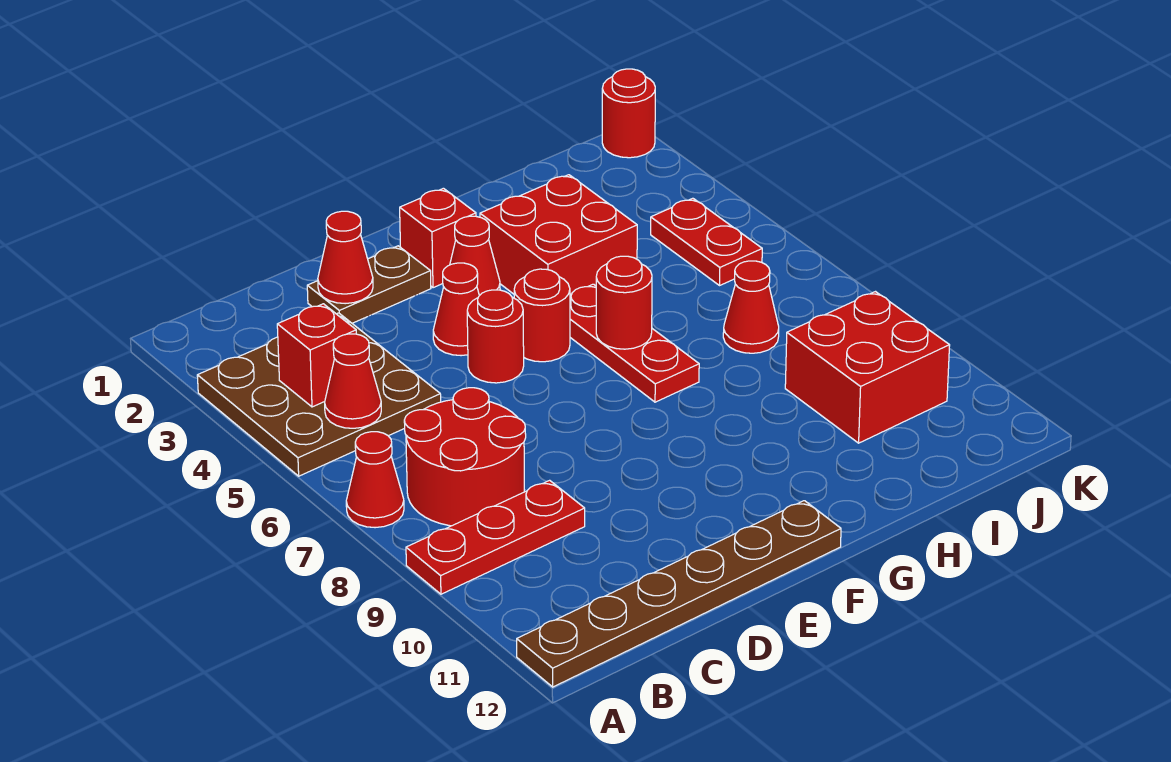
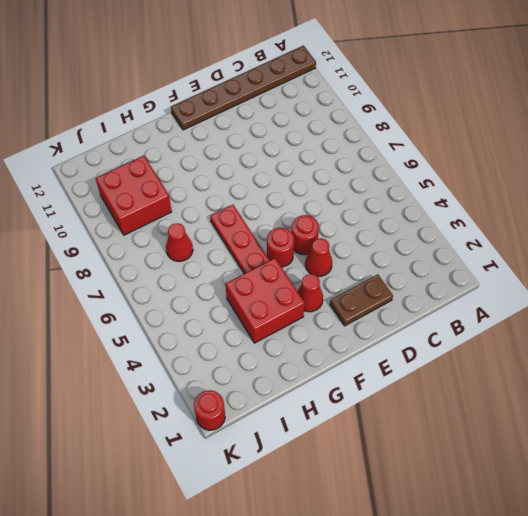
none -> brown 3x3 plate [197,313,441,476]
none -> red 1x1 cone [346,432,404,528]
none -> red 1x3 plate [406,480,585,594]

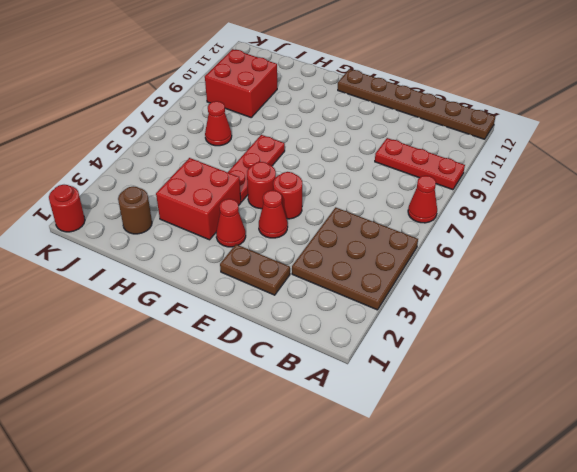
brown 1x1 round brick [118,186,152,234] -> none
none -> red 2x2 round brick [404,388,526,526]
none -> red 1x1 brick [400,188,476,288]
none -> red 1x2 plate [651,198,762,285]

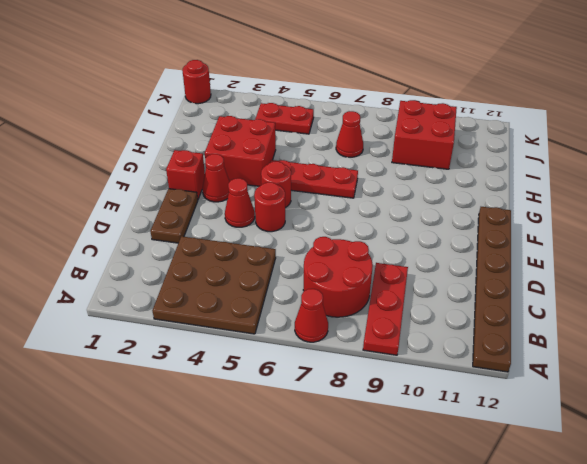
none -> red 1x1 brick [277,304,356,407]
none -> red 1x1 cone [325,334,381,428]
none -> red 1x1 cone [318,211,373,304]

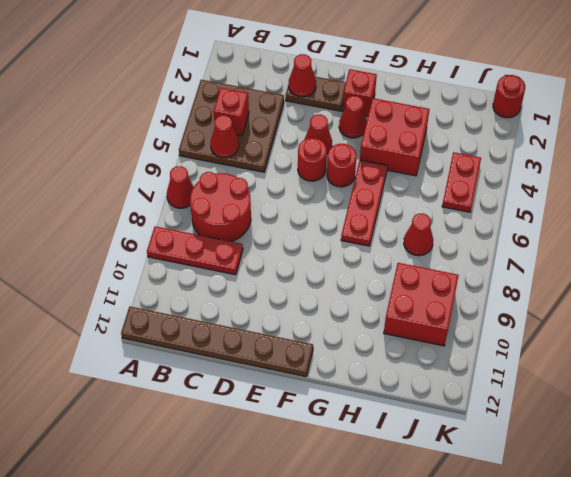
none -> red 1x1 round brick [596,256,652,349]

